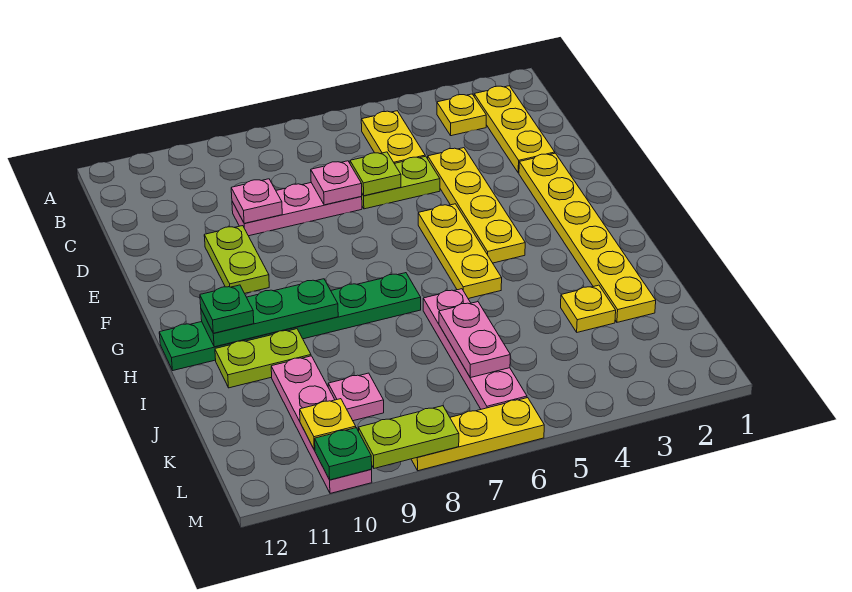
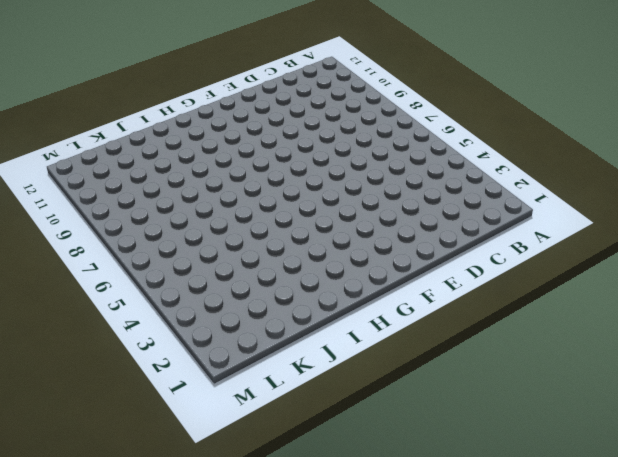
none -> yellow 1x3 plate [474,86,555,173]
none -> yellow 1x1 plate [437,94,486,136]
none -> yellow 1x2 plate [361,111,425,163]

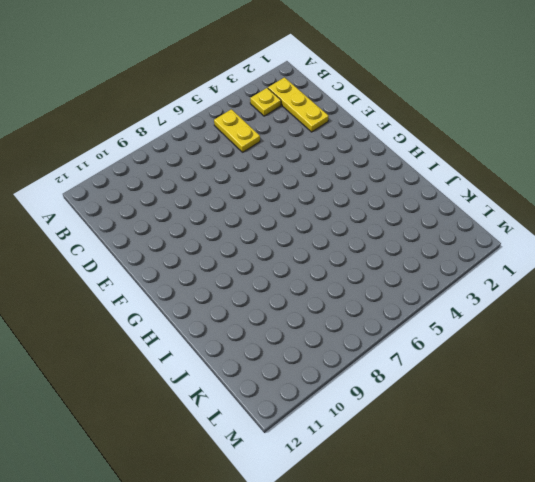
none -> yellow 1x4 plate [428,148,525,263]
none -> lime 1x2 plate [362,156,440,209]
none -> pink 1x3 plate [232,183,362,236]

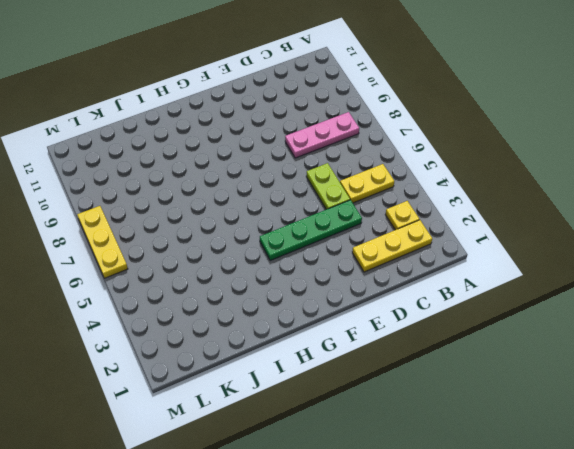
pink 1x3 plate [285,112,359,158] -> pink 1x3 plate turned to [232,183,362,236]
green 1x4 plate [260,200,362,260] -> yellow 1x4 plate [428,148,525,263]
none -> yellow 1x6 plate [519,153,656,322]
none -> lime 1x2 plate [204,226,269,293]
none -> yellow 1x3 plate [418,204,502,299]

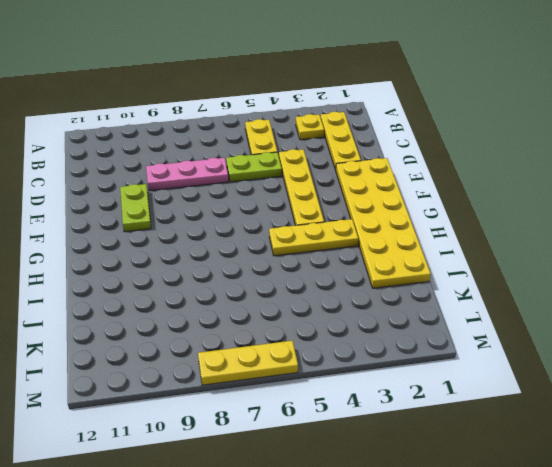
yellow 2x6 plate [336,158,431,288] -> yellow 1x6 plate [519,153,656,322]
yellow 1x3 plate [269,219,358,256] -> yellow 1x3 plate turned to [418,204,502,299]
none -> green 1x6 plate [159,273,421,370]
none -> pink 1x4 plate [423,289,527,409]
none -> lime 1x2 plate [215,329,311,388]

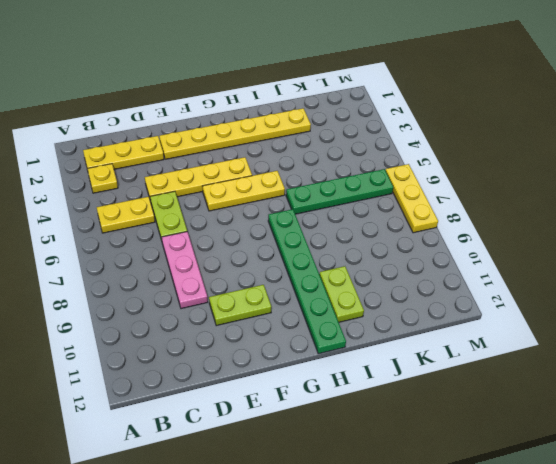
green 1x4 plate [286,169,393,214] -> pink 1x4 plate [423,289,527,409]
none -> yellow 1x1 plate [561,285,616,332]
none -> pink 1x4 plate [271,356,372,493]
none -> pink 1x1 plate [328,373,384,421]

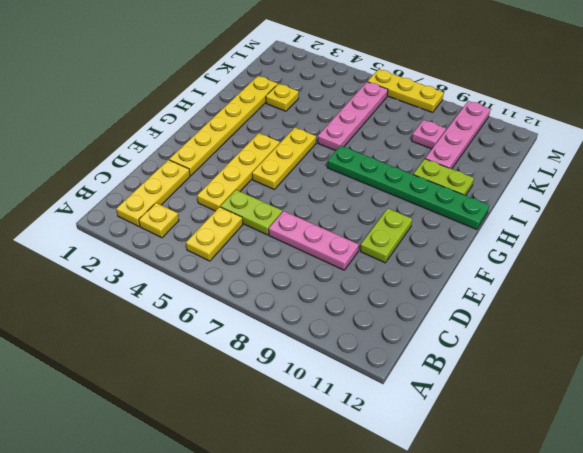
none -> lime 1x1 plate [350,152,401,196]
none -> pink 1x1 plate [311,161,362,205]
none -> pink 1x1 plate [231,179,282,223]

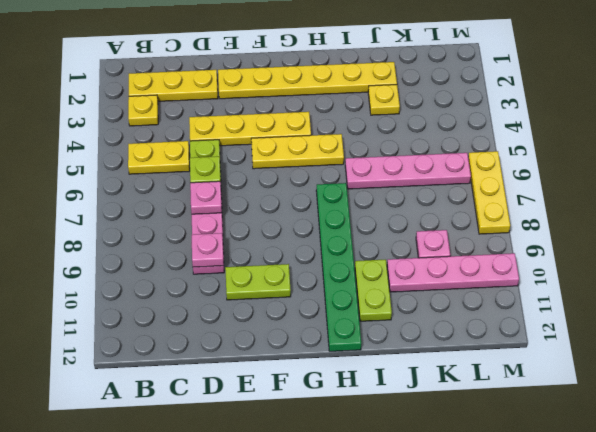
none -> green 1x3 plate [201,279,338,347]
none -> pink 1x2 plate [439,302,510,378]
none -> yellow 1x1 plate [300,399,356,450]

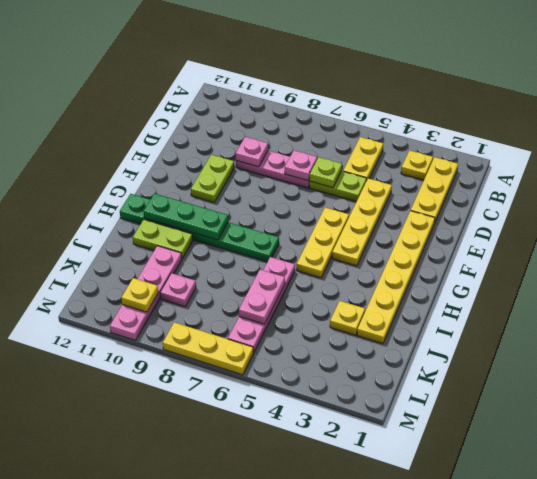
none -> lime 1x2 plate [359,406,459,468]
none -> green 1x1 plate [315,428,372,480]
none -> green 1x1 plate [200,285,254,333]

